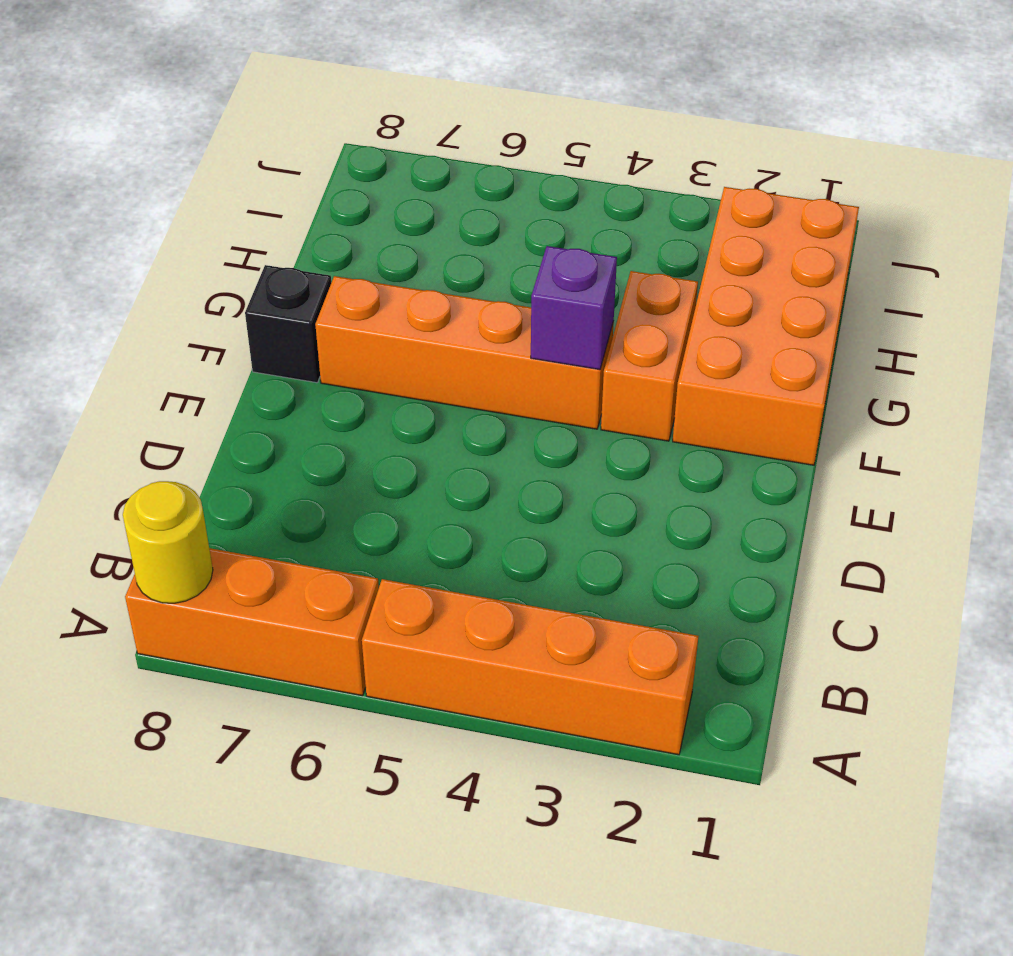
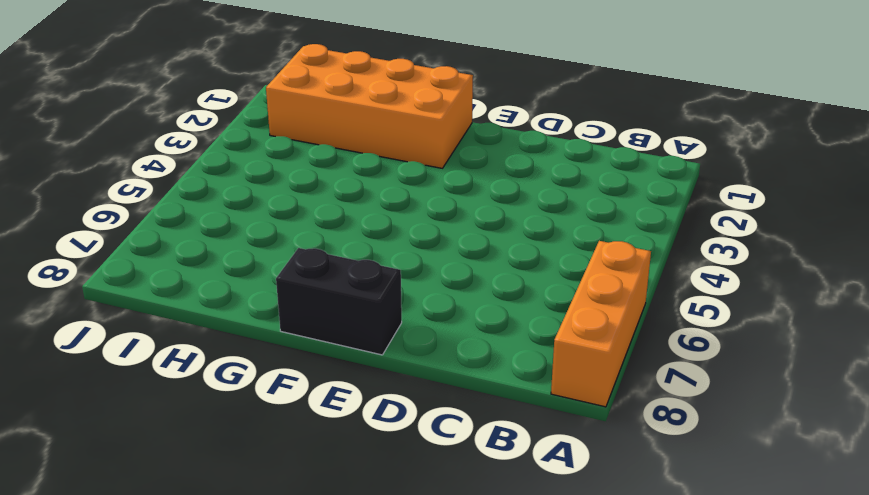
black 1x2 brick [276,248,402,355] -> black 1x1 brick [245,265,331,383]
none -> orange 1x4 brick [362,579,698,755]
none -> orange 1x2 brick [601,271,698,441]

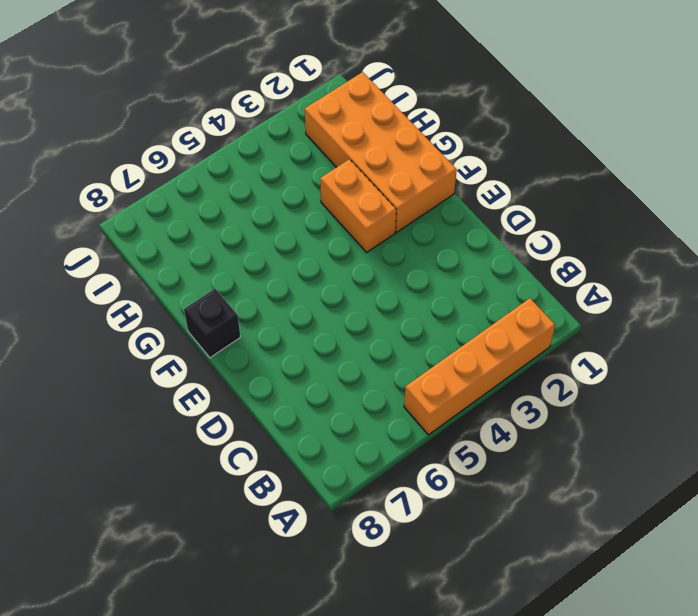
none -> orange 1x3 brick [125,548,379,696]
none -> orange 1x4 brick [315,276,614,429]

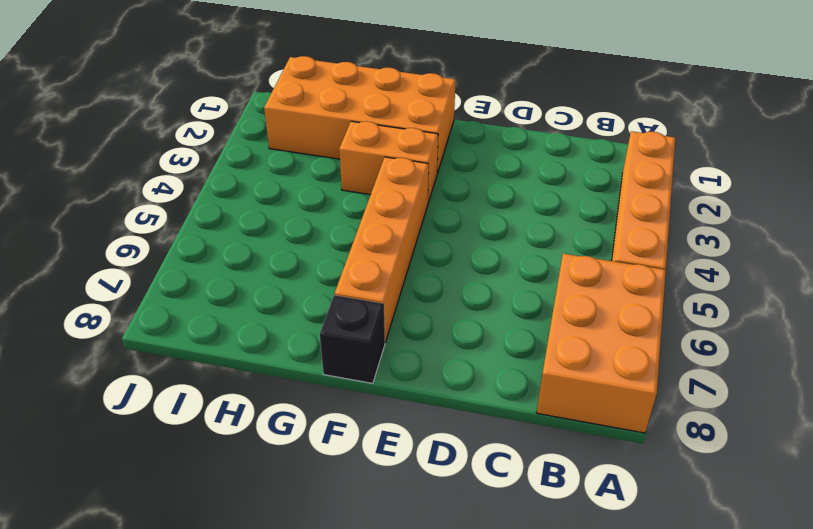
orange 2x3 brick [536,254,666,433] -> orange 1x3 brick [125,548,379,696]
none -> yellow 1x1 round brick [123,481,213,603]
none -> purple 1x1 brick [531,246,617,370]

